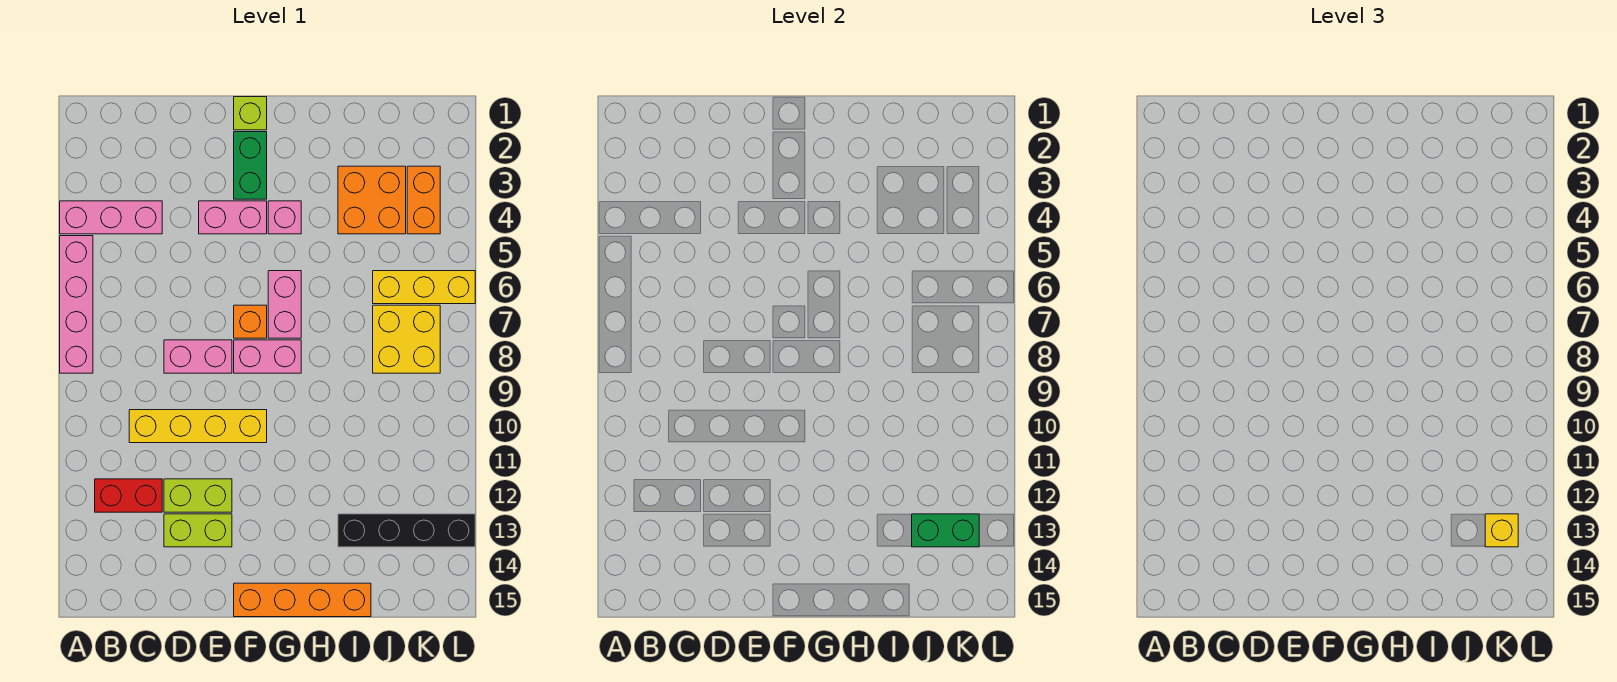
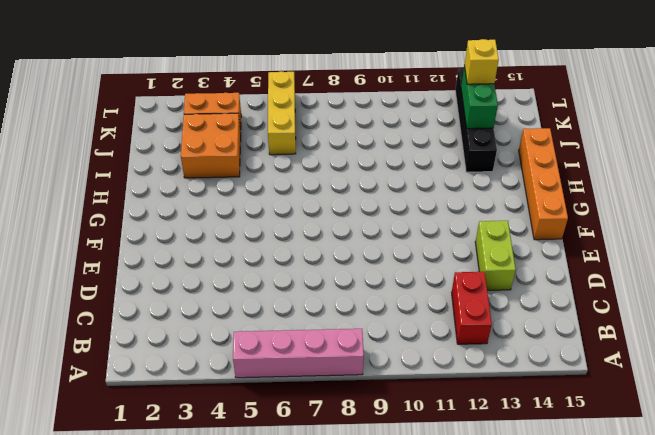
none -> pink 1x3 brick [60,201,162,234]
none -> yellow 1x4 brick [129,410,267,443]
none -> pink 1x2 brick [164,340,232,373]

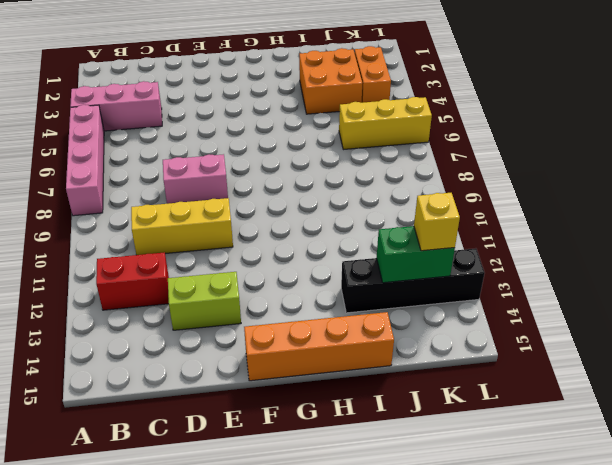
yellow 1x3 brick [131,198,233,255] -> yellow 1x4 brick [129,410,267,443]
none -> lime 1x2 brick [164,479,232,512]
none -> pink 1x2 brick [199,201,267,234]
none -> lime 1x1 brick [234,97,267,130]

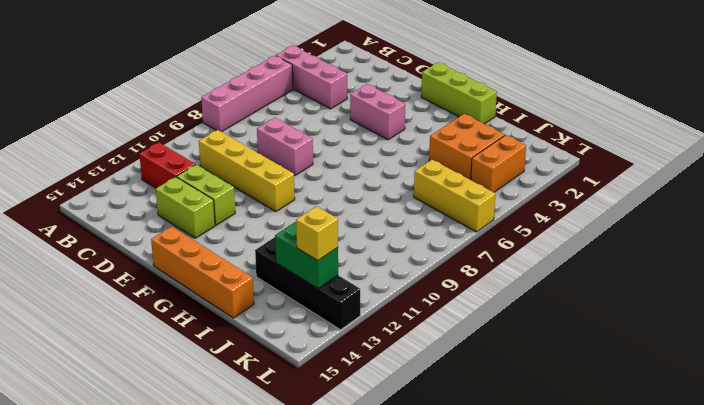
lime 1x3 brick [421,62,497,124] -> lime 1x1 brick [234,97,267,130]
none -> green 1x2 brick [234,132,267,199]
none -> orange 1x1 brick [234,305,267,338]
none -> pink 1x2 brick [234,340,301,373]

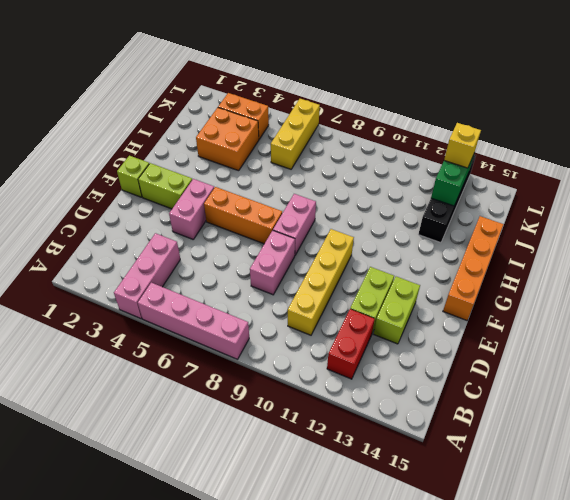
lime 1x2 brick [138,163,192,209] -> green 1x2 brick [234,132,267,199]
orange 1x3 brick [204,187,282,244] -> orange 1x1 brick [234,305,267,338]
none -> pink 1x1 brick [268,201,301,234]
none -> pink 1x2 brick [268,271,301,338]
none -> yellow 2x2 brick [373,305,440,373]

